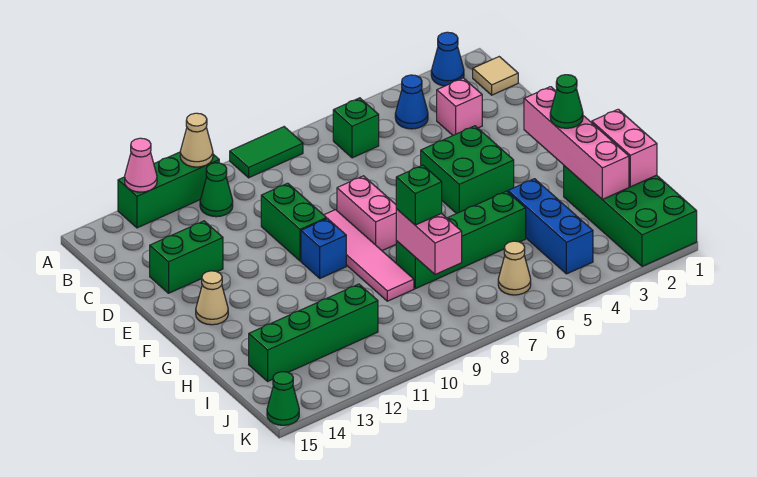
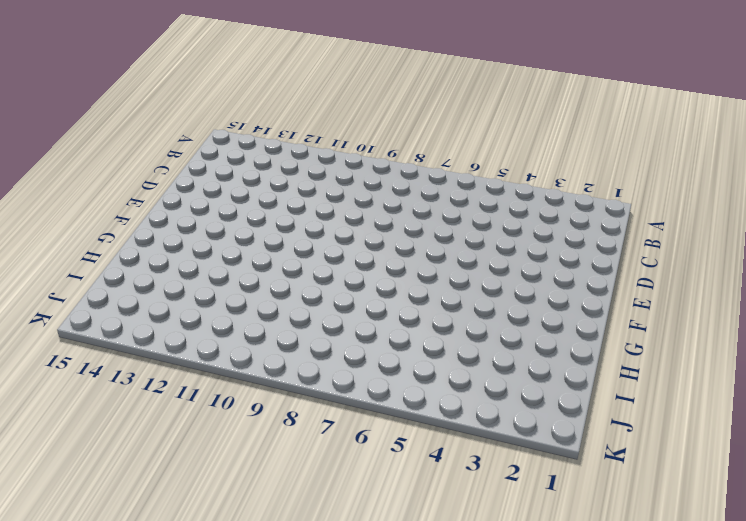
none -> blue 1x1 cone [431,32,464,86]
none -> green 1x2 tile [230,127,303,178]
none -> green 1x3 brick [118,152,219,228]

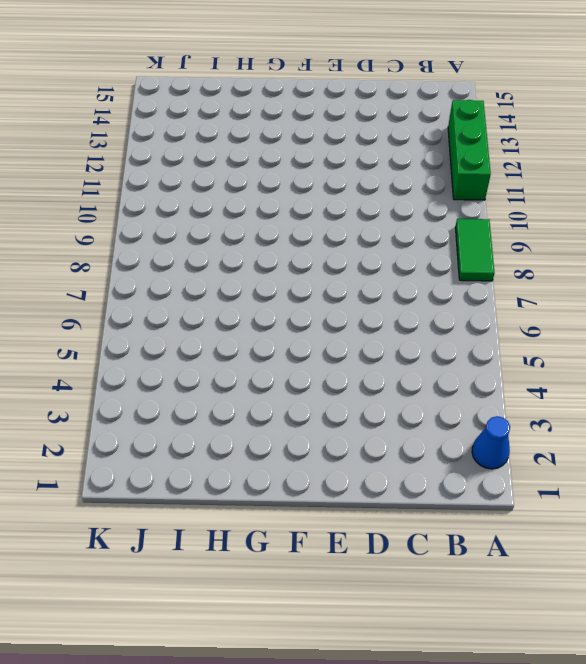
none -> tan 1x1 tile [473,57,518,95]
none -> blue 1x1 cone [395,75,428,129]
none -> green 1x1 brick [333,98,379,158]

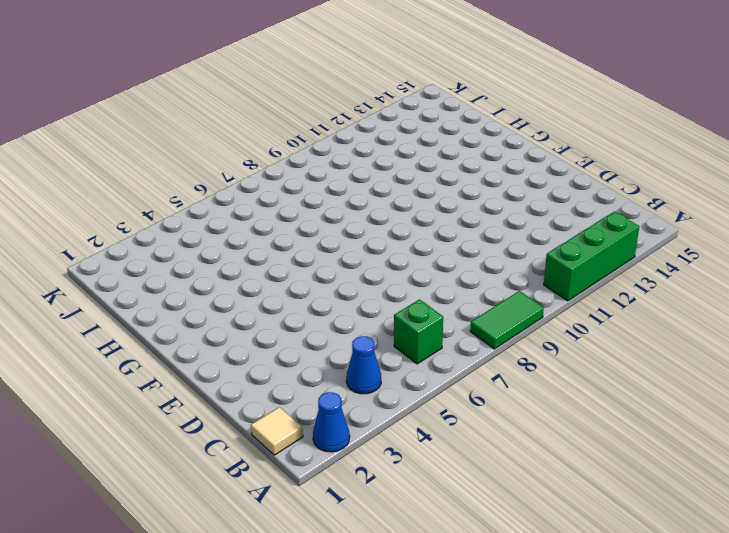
none -> green 1x1 cone [200,163,233,217]
none -> pink 1x1 brick [437,78,482,135]
none -> green 1x2 brick [261,183,327,261]

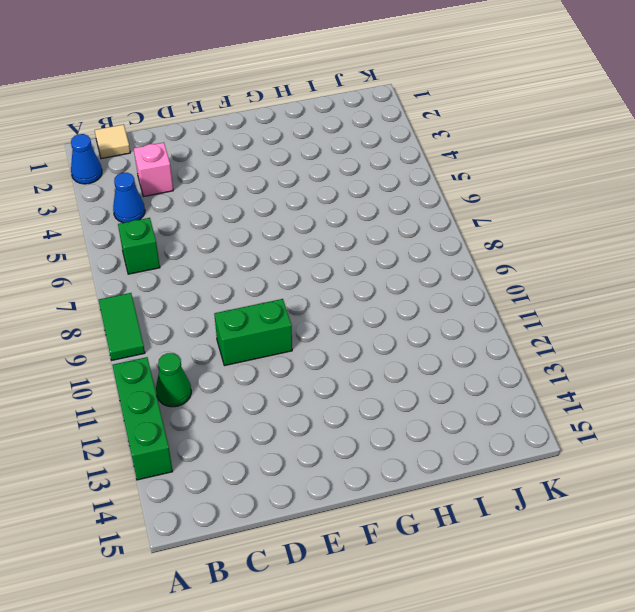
none -> green 1x2 brick [150,221,223,293]
none -> green 2x2 brick [421,126,514,214]
none -> pink 1x2 brick [337,176,397,251]

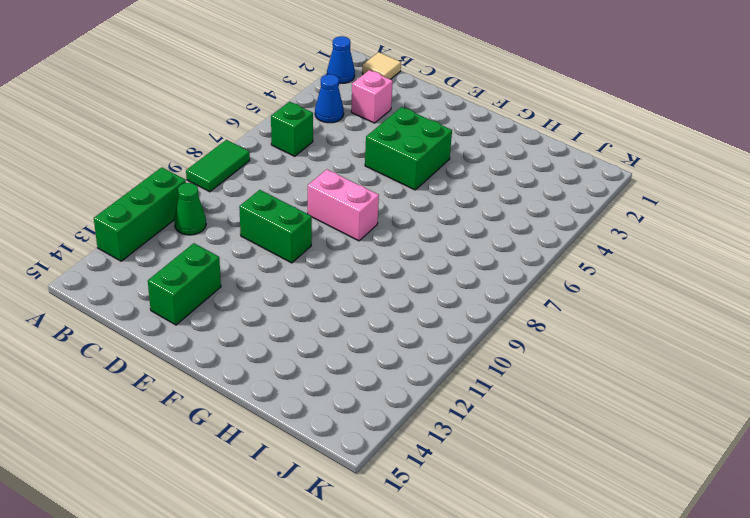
none -> pink 1x4 tile [324,210,414,301]
none -> blue 1x1 brick [301,219,346,278]
none -> tan 1x1 cone [196,271,228,325]

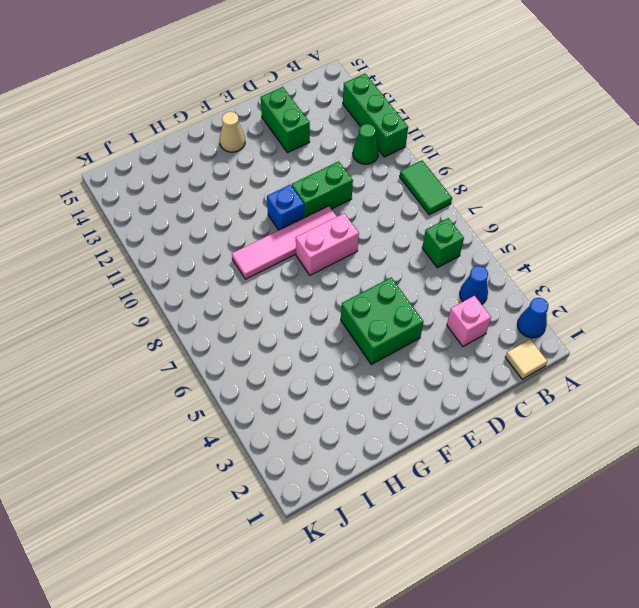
none -> green 2x4 brick [564,166,697,266]
none -> blue 1x3 brick [508,179,593,274]
none -> green 1x4 brick [396,191,526,289]

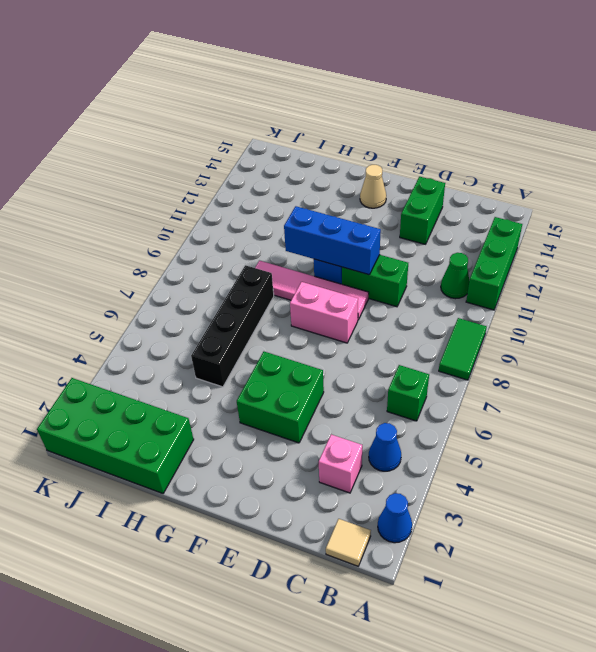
blue 1x3 brick [284,206,381,275] -> blue 1x3 brick moved to [508,179,593,274]
black 1x4 brick [191,265,274,387] -> green 1x4 brick [396,191,526,289]
none -> green 1x4 brick [249,284,378,381]
none -> tan 1x1 cone [498,241,531,295]
none -> green 1x1 cone [267,372,299,425]

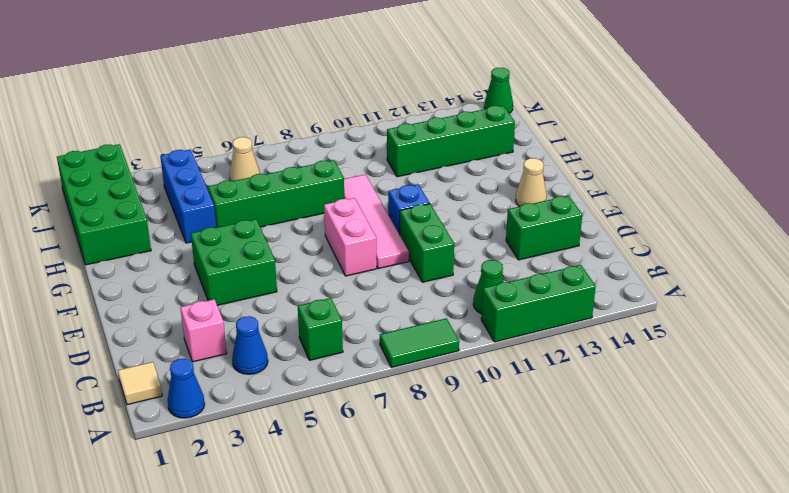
none -> tan 1x1 cone [180,113,213,167]
none -> pink 1x1 cone [125,138,157,192]
none -> pink 1x4 brick [524,87,629,199]

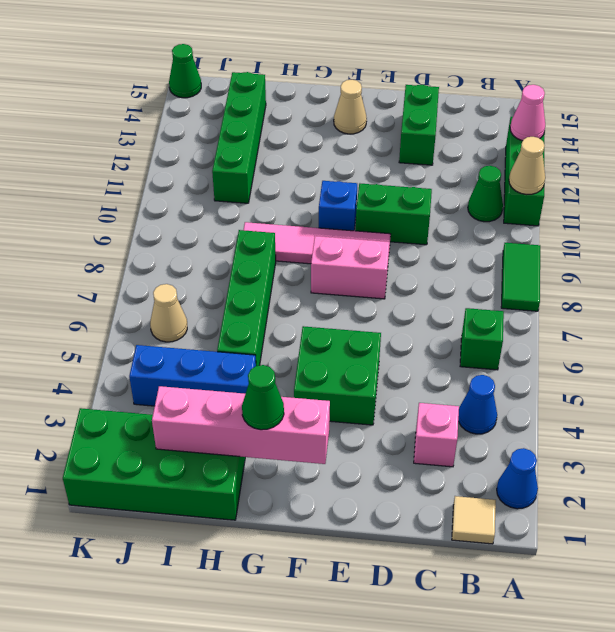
none -> pink 1x2 brick [592,109,657,187]
none -> pink 1x2 brick [396,209,462,275]
none -> green 1x1 brick [396,165,442,225]

